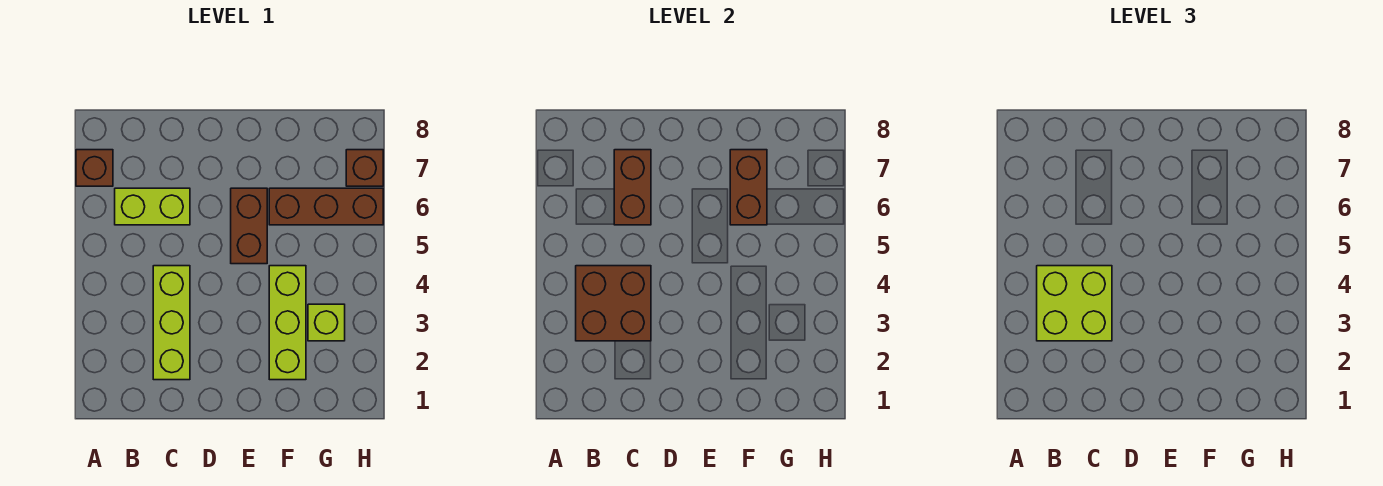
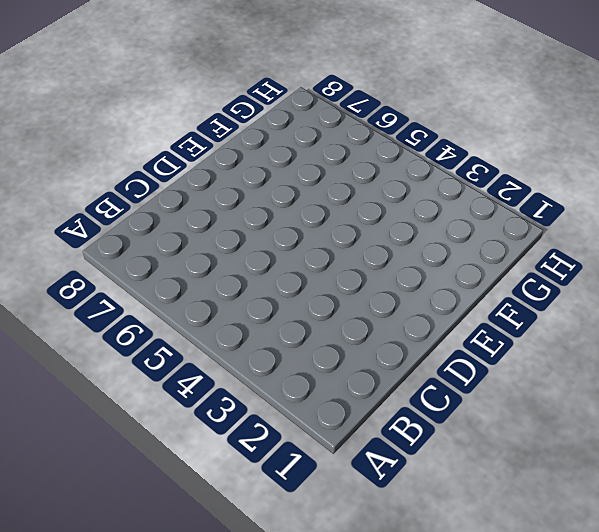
none -> brown 1x1 brick [76,150,113,186]
none -> lime 1x2 brick [115,188,190,225]
none -> lime 1x3 brick [153,266,190,380]

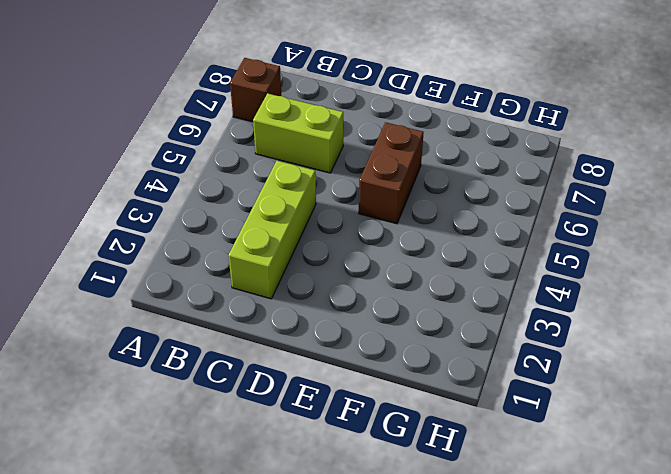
none -> lime 1x3 brick [269,266,306,380]
none -> brown 1x3 brick [269,188,383,225]
none -> lime 1x1 brick [308,304,345,341]

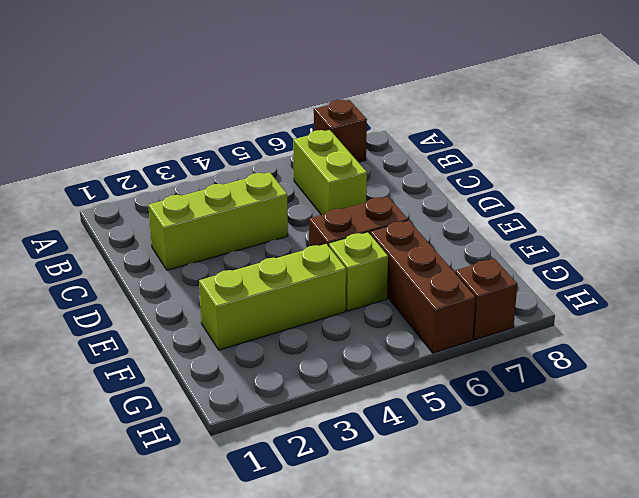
lime 1x1 brick [329,232,388,311] -> lime 1x1 brick moved to [308,304,345,341]
none -> brown 2x2 brick [576,266,651,341]
none -> brown 1x2 brick [614,150,651,225]
none -> brown 1x2 brick [730,150,767,225]

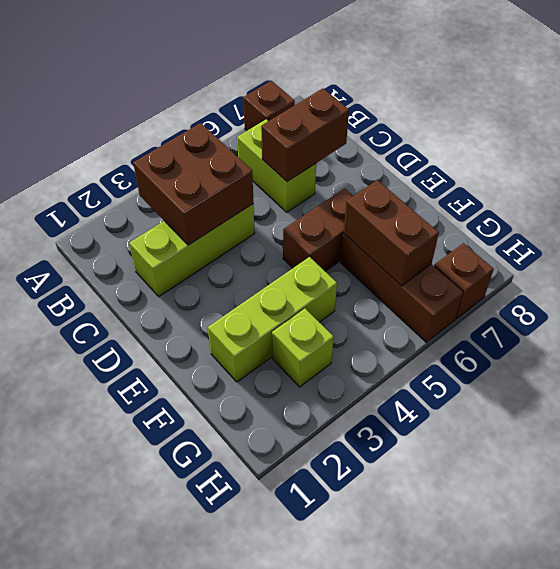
brown 1x2 brick [343,180,439,286] -> brown 1x2 brick turned to [730,150,767,225]
none -> lime 2x2 brick [1037,266,1112,341]

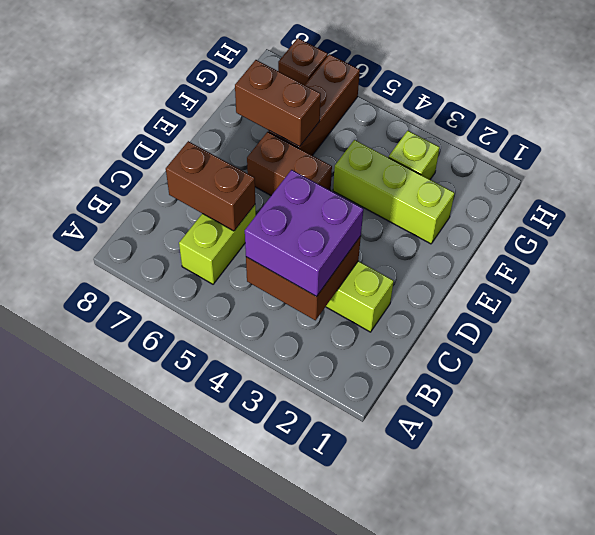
purple 2x2 brick [245,170,363,297] -> lime 2x2 brick [1037,266,1112,341]
none -> brown 1x1 brick [76,150,113,186]

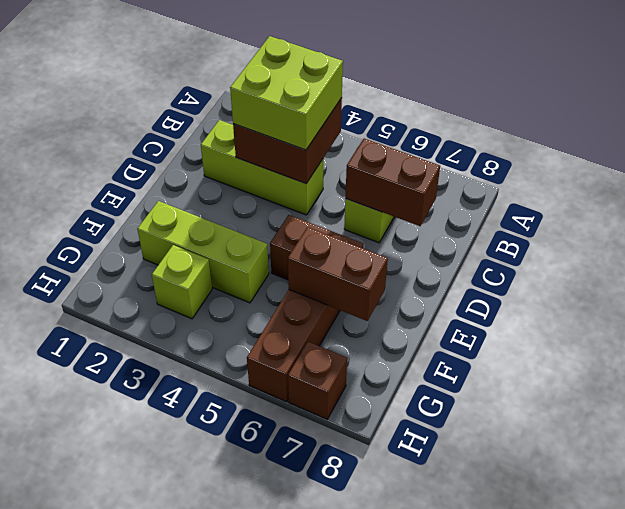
none -> brown 1x1 brick [76,150,113,186]

